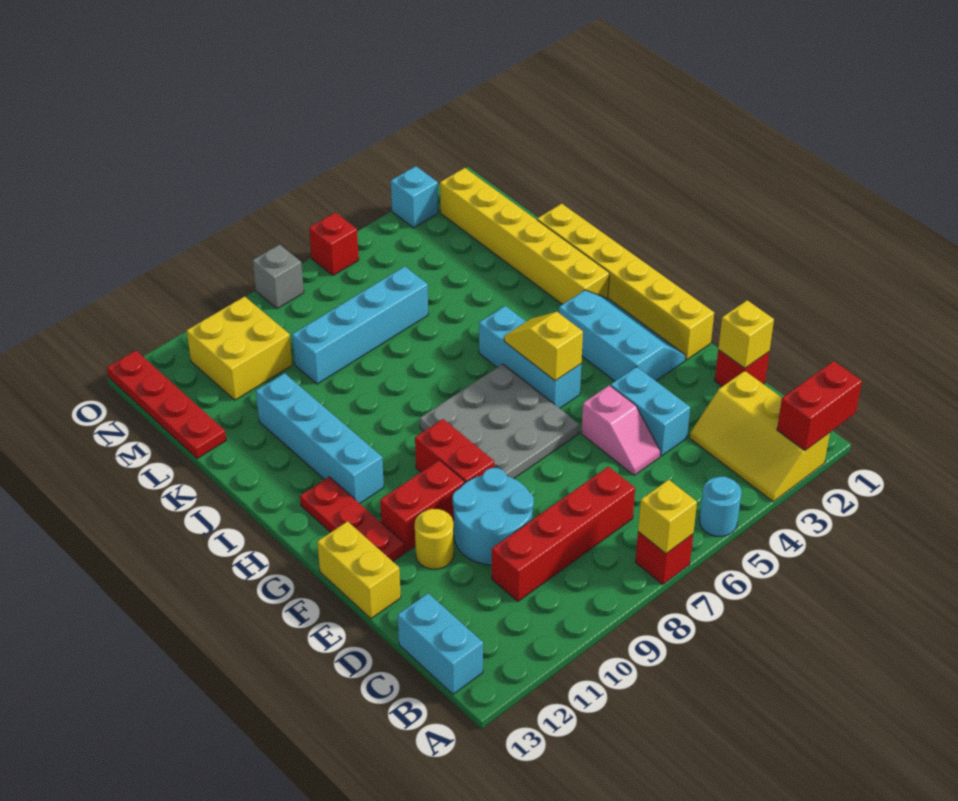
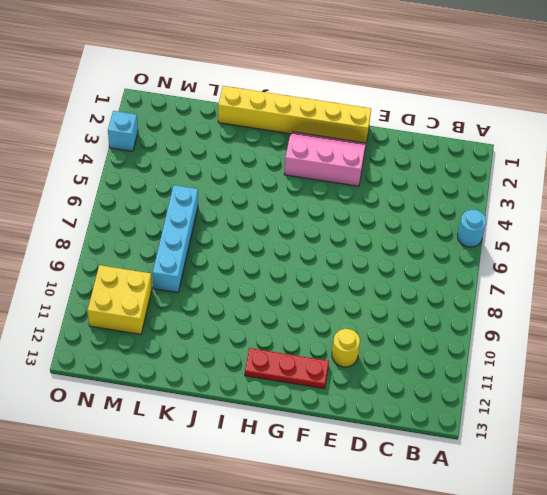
pink 2x3 slope [284,132,366,186] -> cyan 2x3 slope [559,290,686,381]
none -> yellow 2x3 slope [690,371,830,502]
none -> red 1x1 brick [635,532,693,585]
none -> cyan 1x2 brick [398,593,483,694]
none -> red 1x4 brick [492,467,635,601]

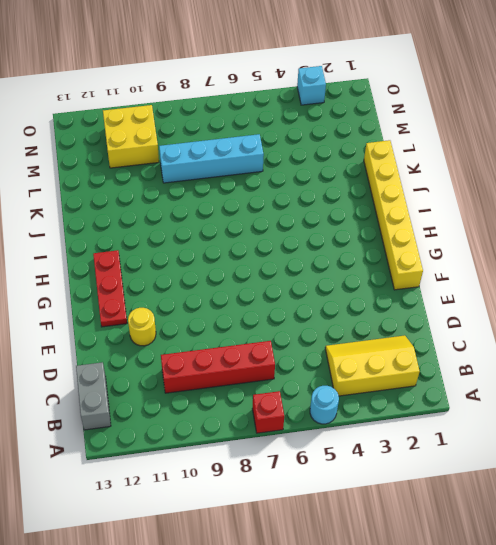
yellow 2x3 slope [325,335,420,396] -> yellow 2x3 slope turned to [690,371,830,502]
grey 1x2 brick [76,362,111,430] -> cyan 1x2 brick [398,593,483,694]
none -> red 1x1 brick [715,350,769,386]
none -> cyan 1x2 brick [611,367,690,456]
none -> pink 1x2 slope [581,385,661,475]
none -> cyan 2x2 round brick [453,468,534,565]

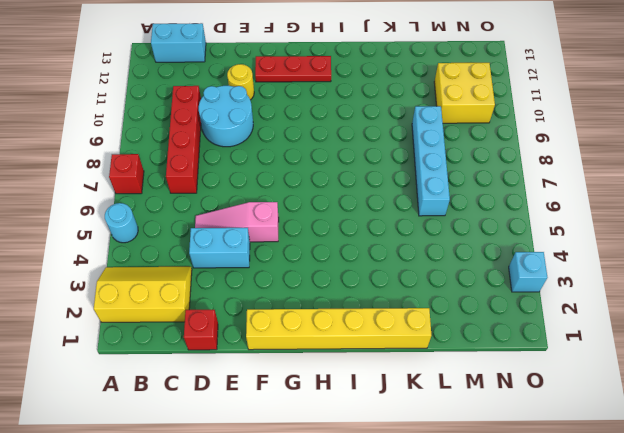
pink 1x3 slope [195,202,279,242] -> pink 1x2 slope [581,385,661,475]
none -> yellow 1x2 brick [317,521,401,619]
none -> cyan 2x3 slope [559,290,686,381]
none -> grey 3x3 plate [420,364,579,479]
none -> red 1x2 brick [415,419,494,483]

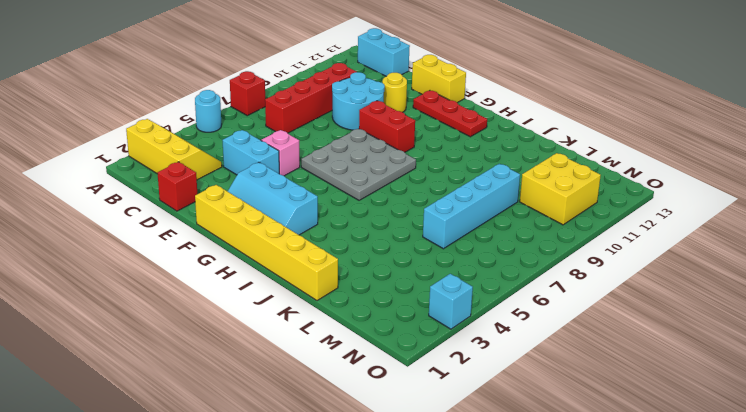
none -> red 1x2 brick [380,460,465,552]
none -> cyan 1x3 brick [479,306,581,408]
none -> cyan 1x4 brick [256,373,384,503]
none -> yellow 1x6 brick [440,168,609,305]

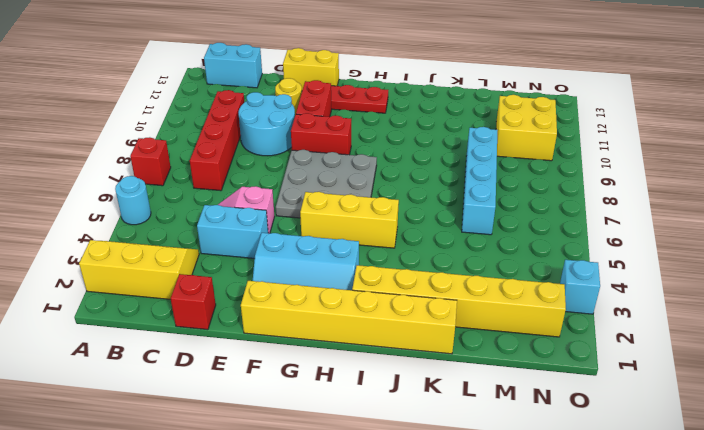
yellow 1x3 brick [300,192,399,248] -> cyan 1x3 brick [479,306,581,408]
none -> cyan 1x4 brick [256,373,384,503]
none -> red 1x4 plate [107,351,226,459]
none -> red 1x1 brick [309,212,359,275]
none -> grey 1x1 brick [253,245,304,309]

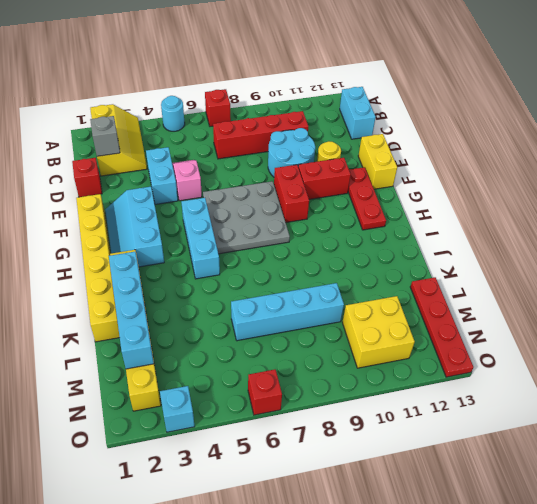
grey 1x1 brick [90,116,120,156] -> grey 1x1 brick moved to [253,245,304,309]
cyan 1x4 brick [109,252,154,369] -> cyan 1x4 brick moved to [256,373,384,503]
none -> red 1x2 brick [777,361,862,450]
none -> yellow 1x1 brick [638,480,697,554]
none -> yellow 1x1 brick [718,300,774,368]
none -> yellow 1x2 slope [504,312,583,381]

